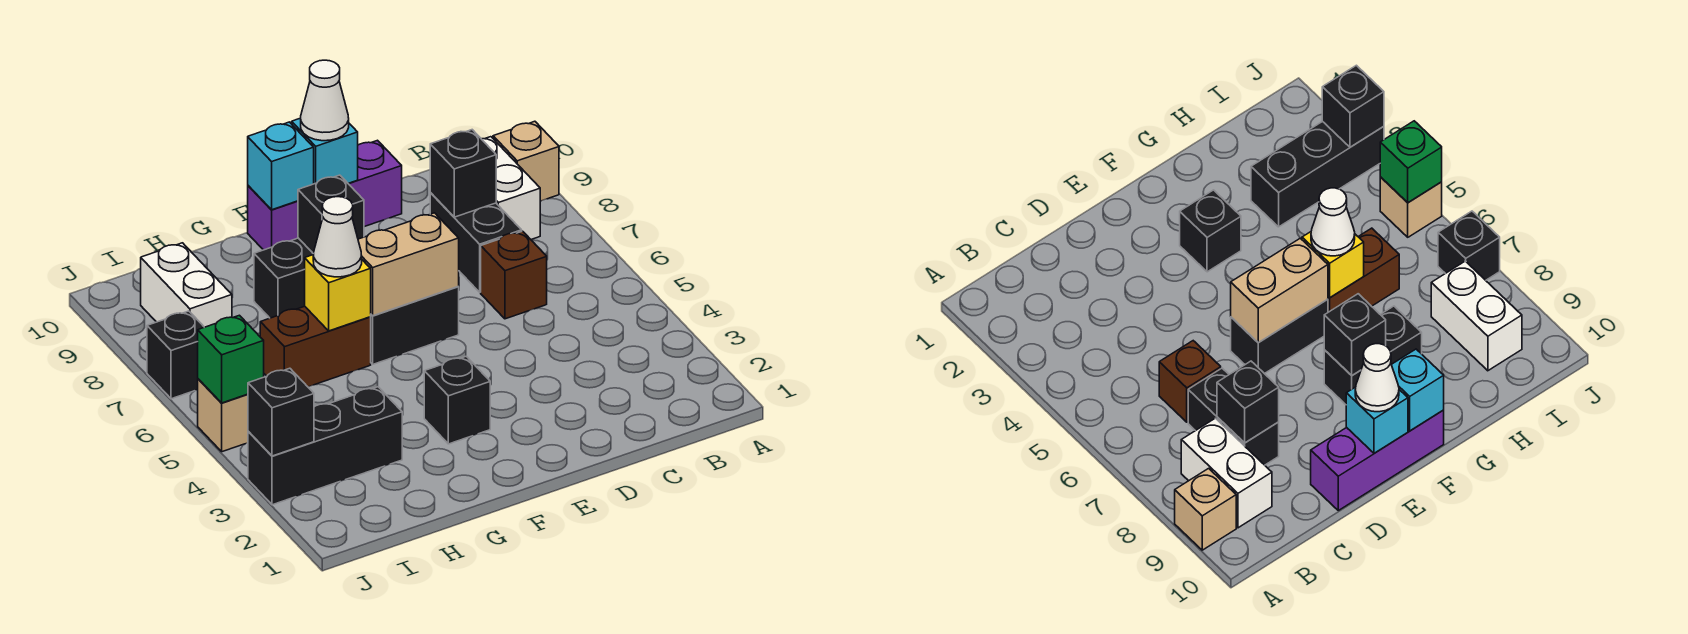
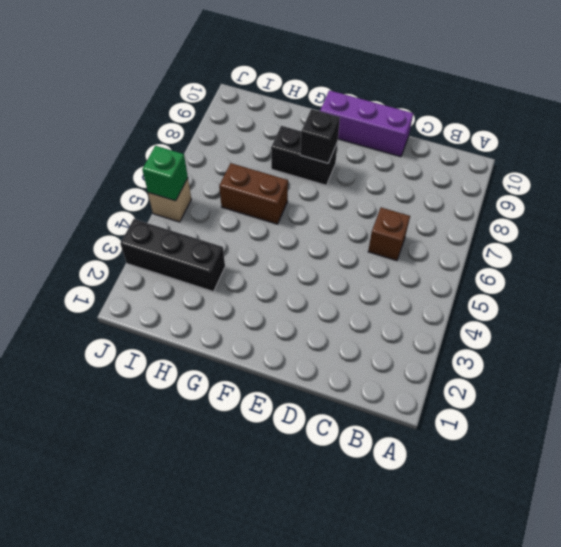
none -> tan 1x1 brick [493,121,559,201]
none -> white 1x2 brick [482,137,540,239]
none -> black 1x2 brick [430,193,522,292]

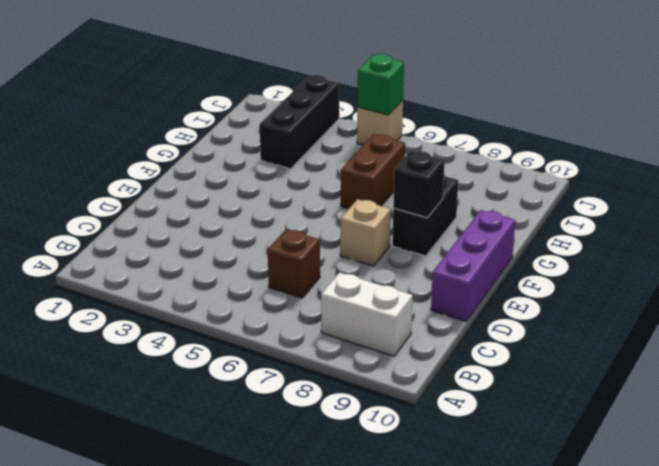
tan 1x1 brick [340,199,391,266] -> tan 1x1 brick moved to [493,121,559,201]
none -> black 1x2 brick [430,193,522,292]
none -> black 1x2 brick [371,287,459,364]
none -> black 1x1 brick [424,356,490,444]

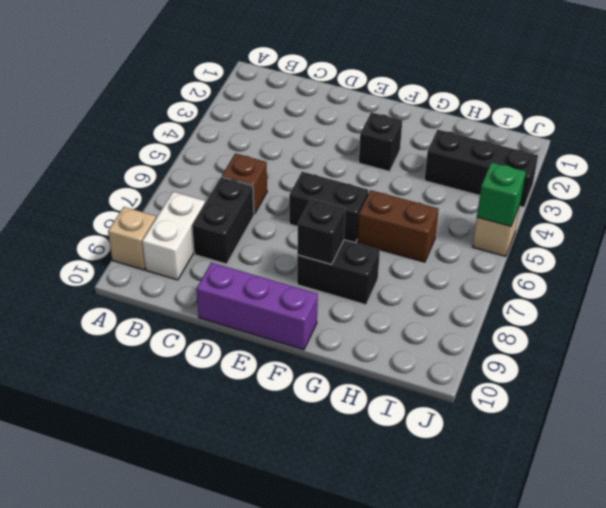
none -> white 1x2 brick [141,243,232,327]
none -> black 1x1 brick [147,311,204,399]
none -> black 1x1 brick [430,130,496,217]

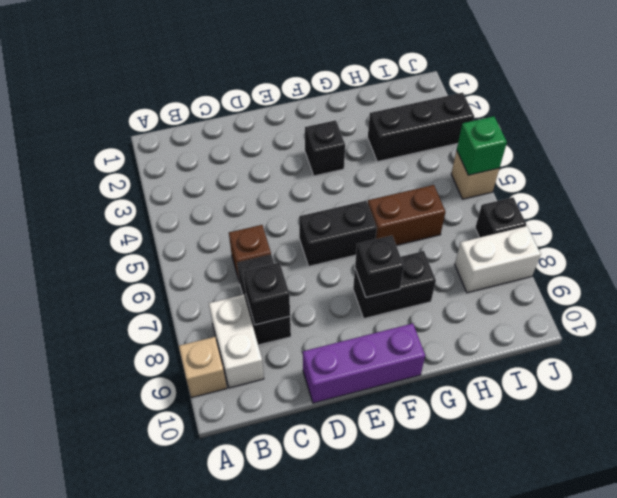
white 1x2 brick [455,226,541,293] -> white 1x2 brick turned to [141,243,232,327]
none -> tan 1x2 brick [358,213,459,316]
none -> cyan 1x1 brick [292,118,358,184]
none -> cyan 1x1 brick [248,122,314,210]

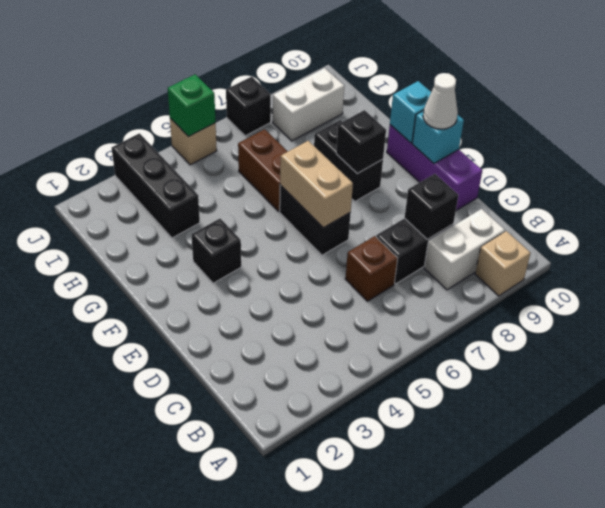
none -> yellow 1x1 brick [305,255,371,331]
none -> black 1x1 brick [248,368,314,456]
none -> white 1x1 cone [313,197,362,277]

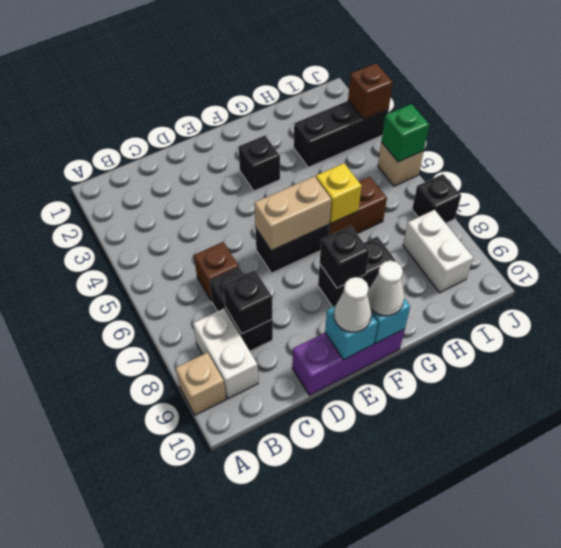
white 1x1 cone [367,261,404,316] -> white 1x1 cone moved to [313,197,362,277]
brown 1x1 brick [348,63,393,119] -> black 1x1 brick [248,368,314,456]

